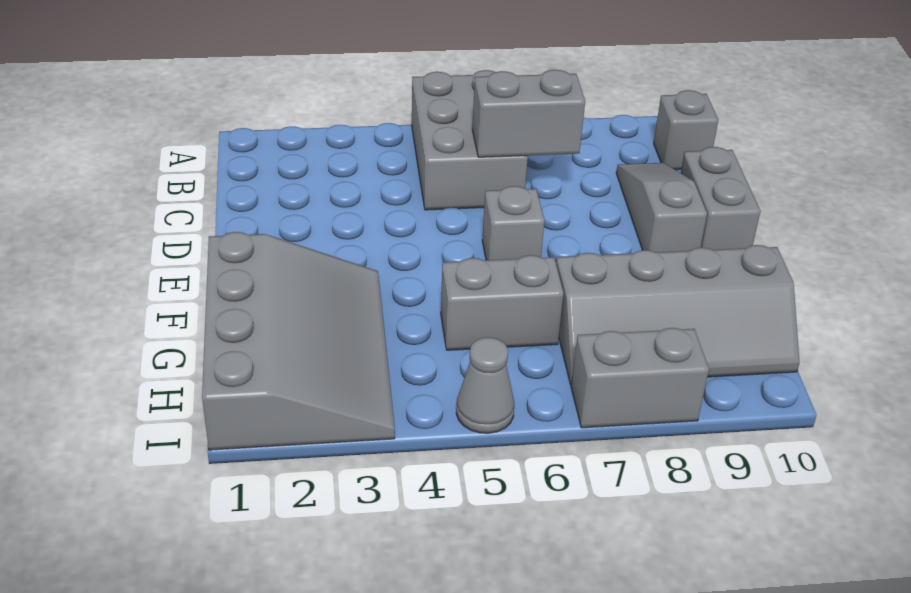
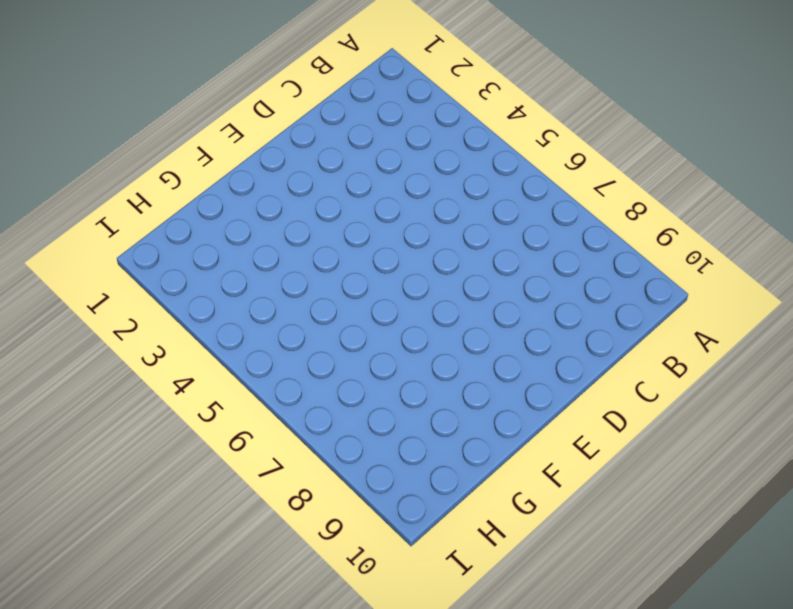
none -> grey 2x3 brick [412,70,528,210]
none -> grey 1x1 brick [654,90,718,170]

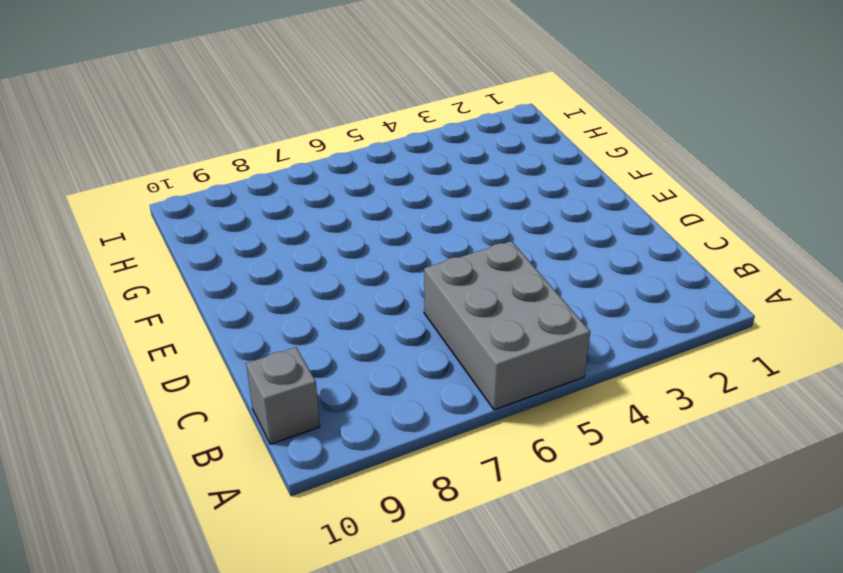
none -> grey 1x3 slope [616,163,707,253]
none -> grey 1x2 brick [681,147,761,250]

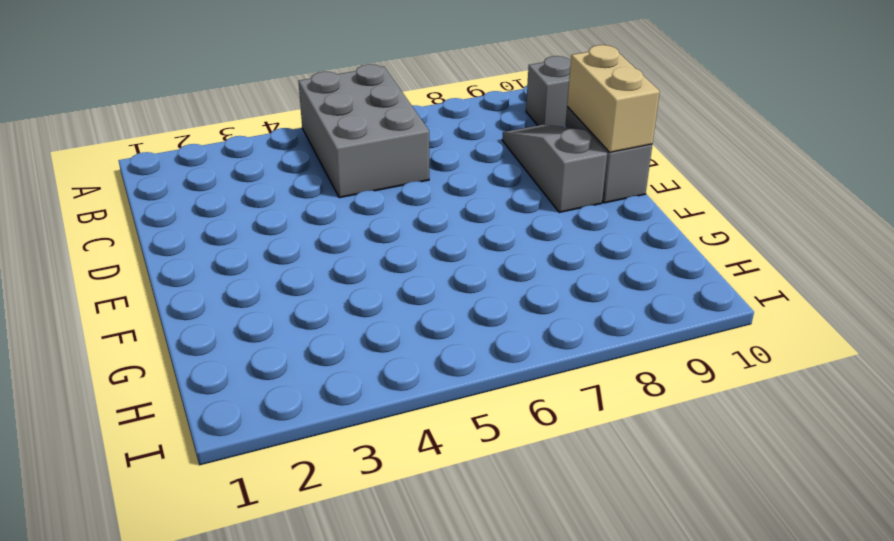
tan 1x2 brick [567,45,660,152] -> none
none -> grey 1x1 brick [482,186,545,260]
none -> grey 3x4 slope [202,232,395,450]

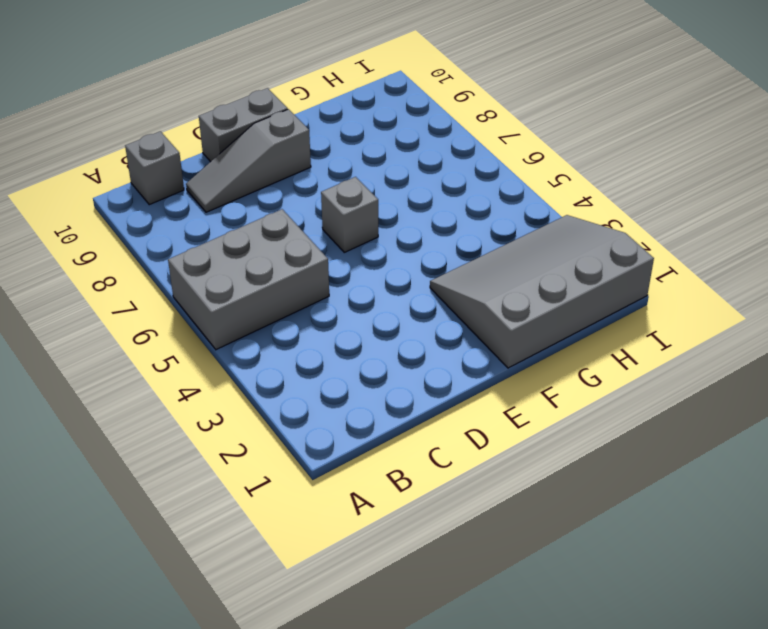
none -> grey 1x2 brick [441,255,564,350]
none -> grey 2x4 slope [556,245,800,384]

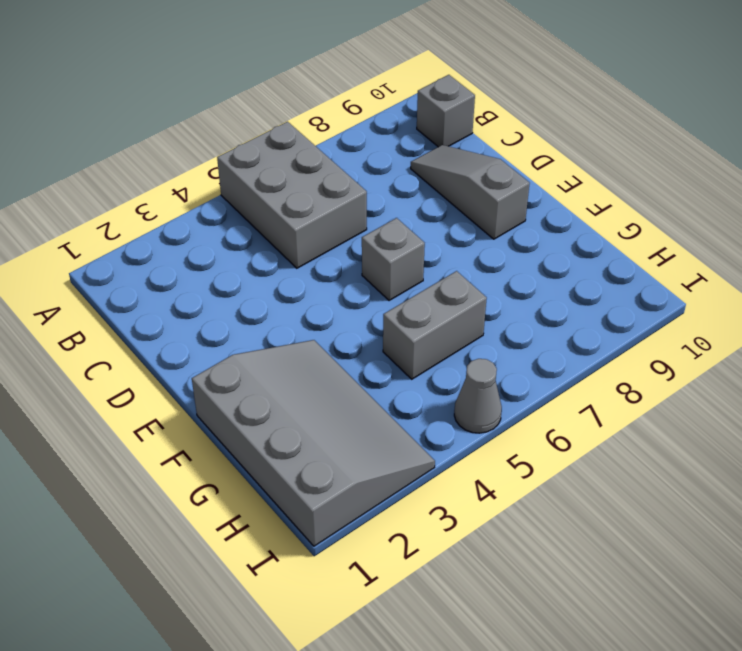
none -> grey 1x2 brick [681,147,761,250]
none -> grey 2x4 slope [556,245,800,384]

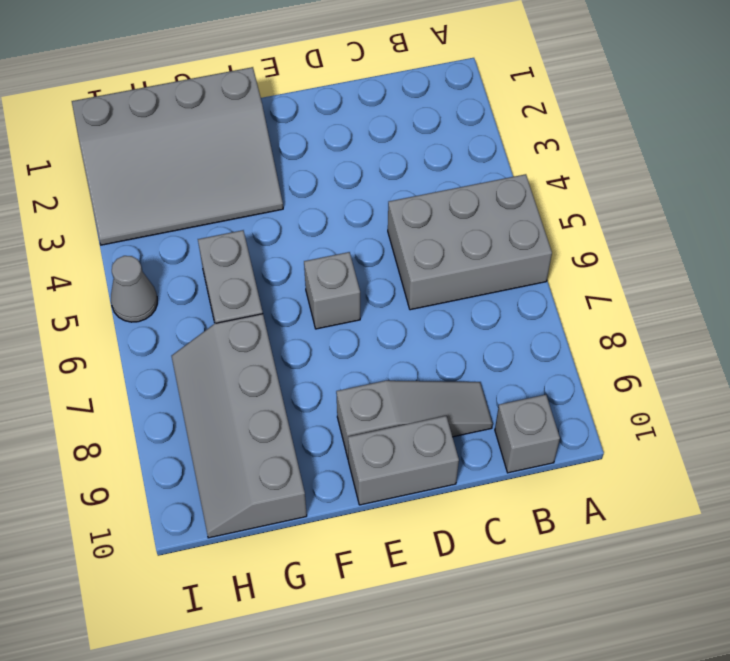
none -> grey 1x2 brick [571,328,709,428]
none -> grey 1x2 brick [472,70,585,157]

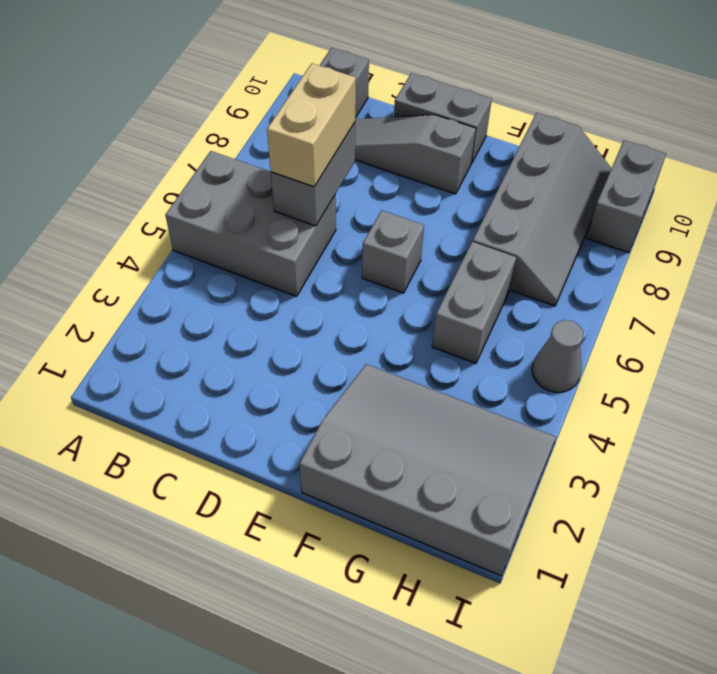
tan 1x2 brick [267,63,356,187] -> none
grey 1x2 brick [587,140,666,253] -> grey 1x2 brick moved to [571,328,709,428]

